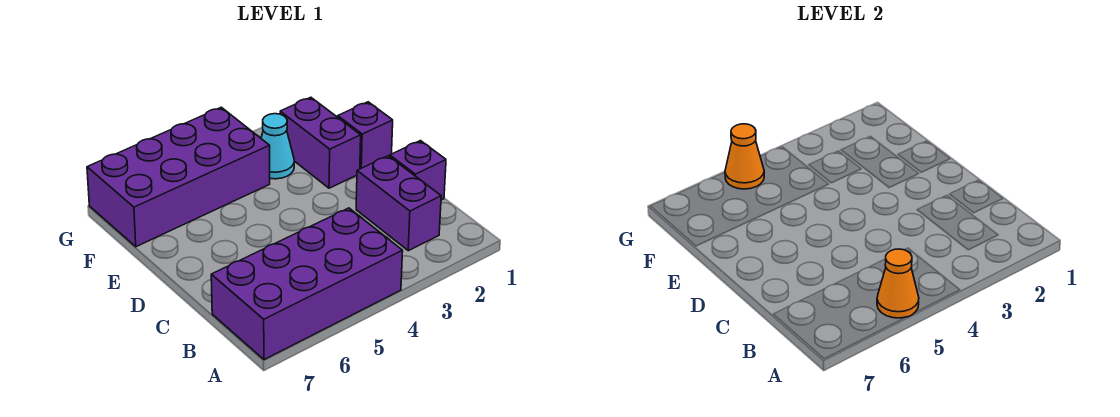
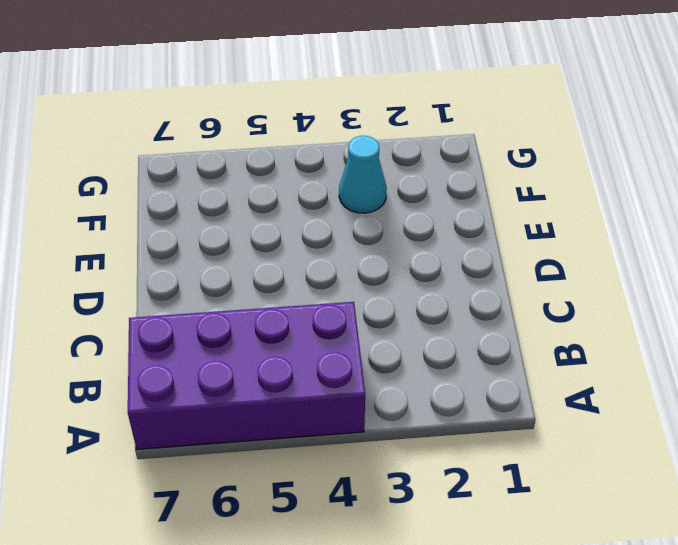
none -> purple 1x2 brick [356,156,441,251]
none -> purple 1x1 brick [390,141,446,200]

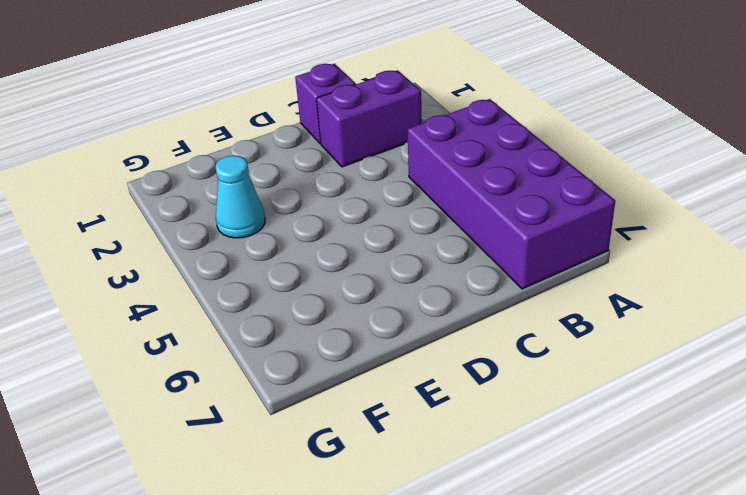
none -> purple 1x1 brick [338,102,393,169]
none -> purple 1x2 brick [280,97,361,188]

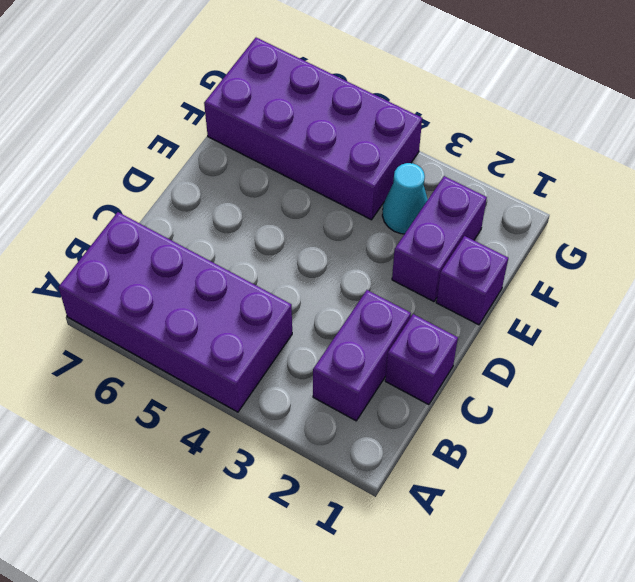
none -> orange 1x1 cone [877,249,919,318]
none -> orange 1x1 cone [725,124,764,189]

